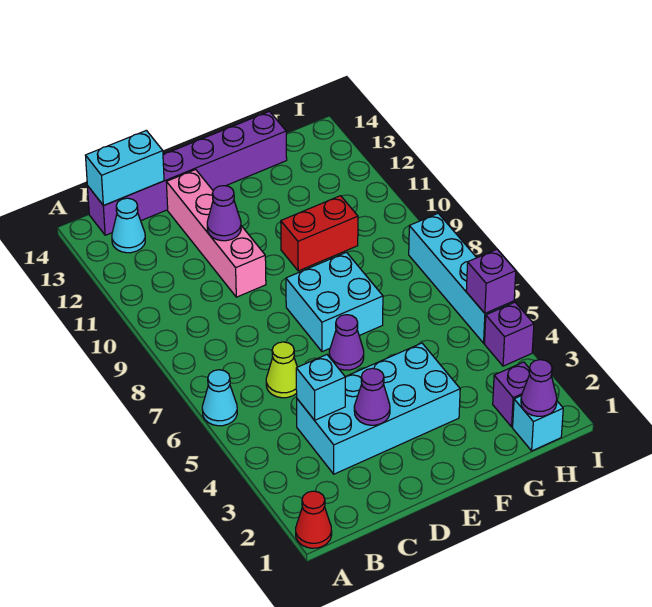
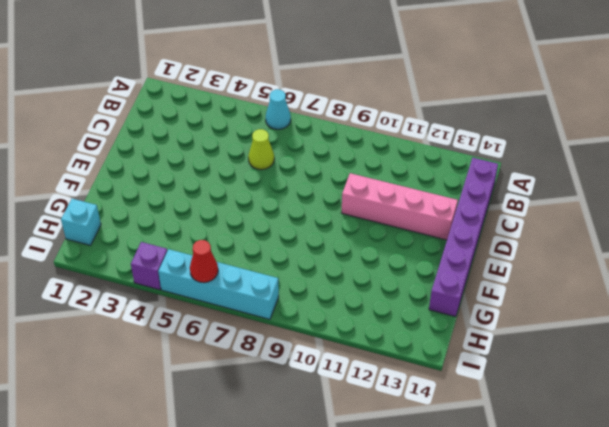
red 1x1 cone [190,240,218,283] -> red 1x1 cone moved to [296,491,332,548]
none -> cyan 1x1 cone [112,198,145,253]
none -> cyan 2x4 brick [297,343,460,474]
none -> purple 1x1 cone [329,315,364,370]

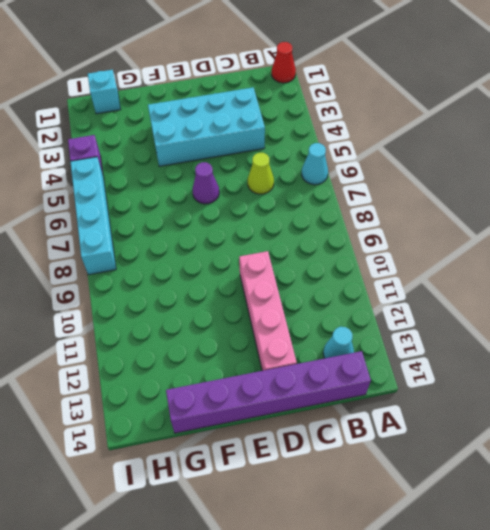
none -> cyan 2x2 brick [286,252,383,352]
none -> red 1x2 brick [281,196,358,271]
none -> purple 1x1 brick [493,362,530,427]

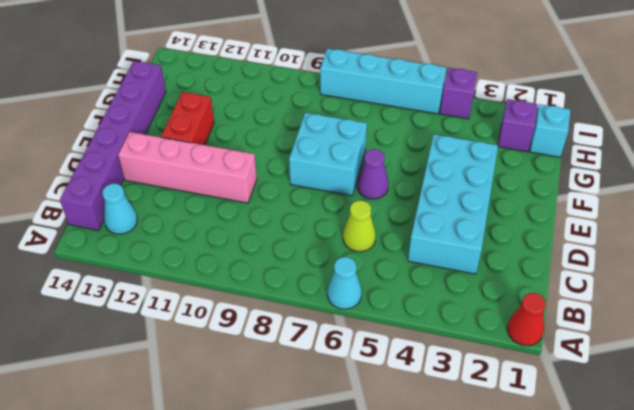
red 1x2 brick [161,92,214,145] -> red 1x2 brick moved to [281,196,358,271]
none -> cyan 1x2 brick [85,130,164,206]
none -> cyan 1x1 brick [296,355,345,420]
none -> purple 1x1 cone [354,368,390,425]

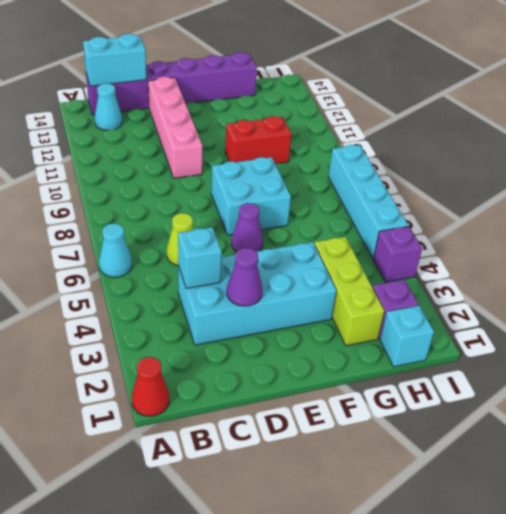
lime 1x3 brick [314,237,384,346] -> none
none -> purple 1x1 cone [207,186,241,241]
none -> purple 1x1 cone [521,360,557,416]
none -> purple 1x1 brick [466,249,516,313]

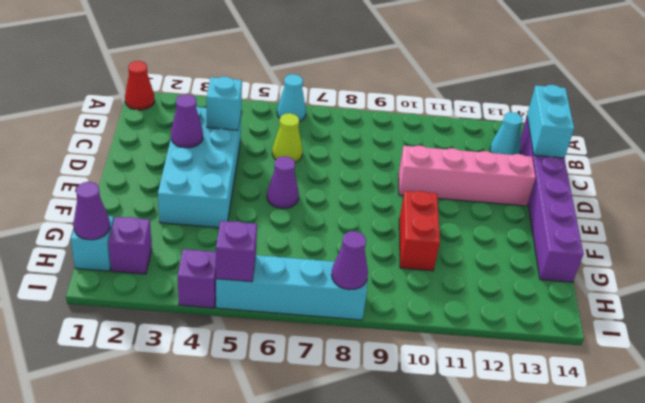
purple 1x1 cone [332,231,368,290] -> purple 1x1 cone moved to [207,186,241,241]
none -> cyan 2x2 brick [286,252,383,352]

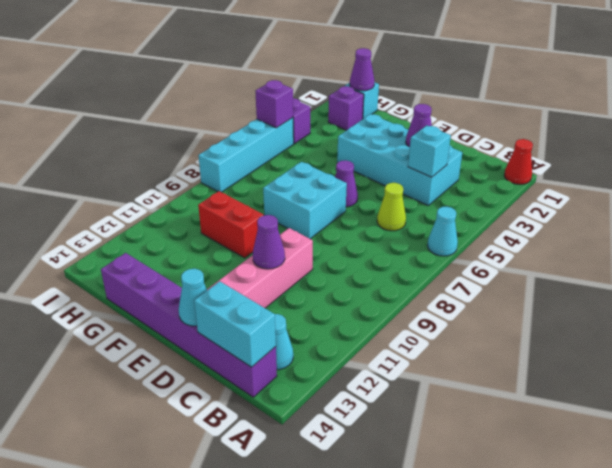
cyan 1x1 cone [179,269,207,326] -> none

